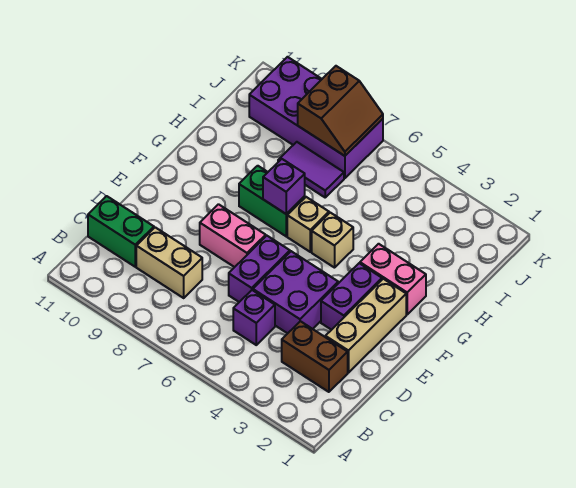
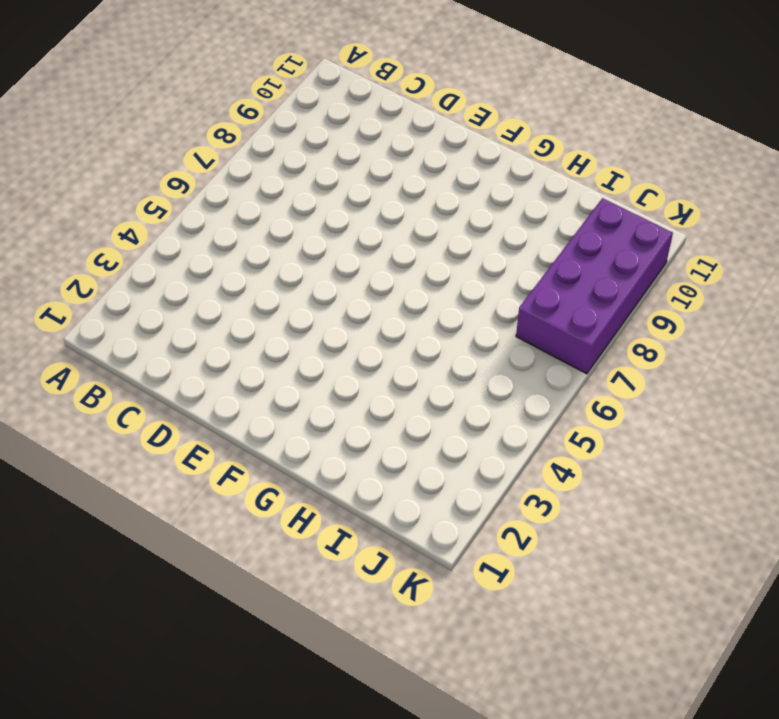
none -> brown 1x2 brick [282,321,348,392]
none -> purple 1x1 brick [233,290,275,345]
none -> tan 1x2 brick [136,227,202,298]

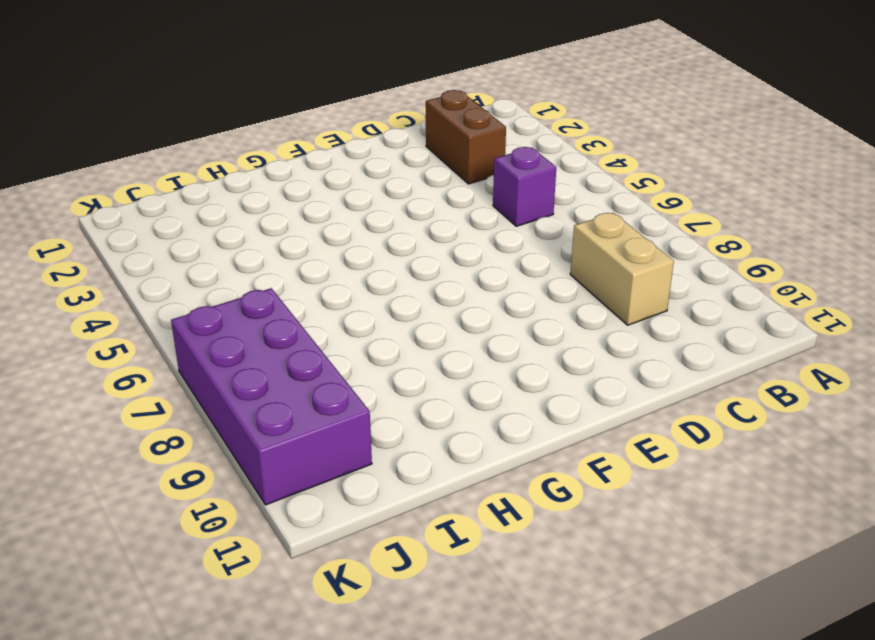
none -> green 1x2 brick [88,196,154,267]
none -> tan 1x3 brick [326,279,406,373]
none -> purple 2x2 brick [253,251,338,333]

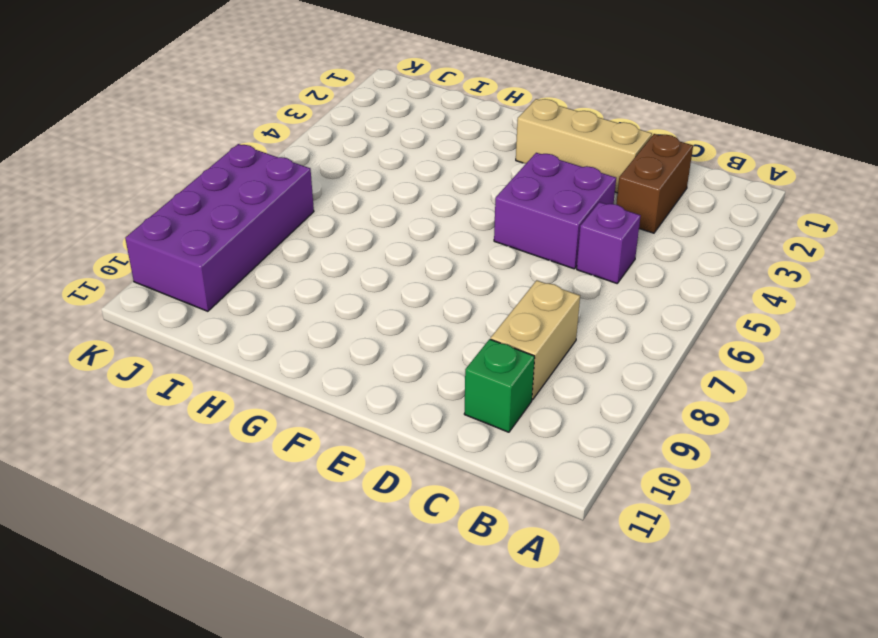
green 1x1 brick [464,339,535,432] -> green 1x2 brick [88,196,154,267]
none -> purple 1x2 brick [229,236,290,302]
none -> purple 1x2 brick [321,263,382,330]
none -> pink 1x2 brick [200,204,266,267]

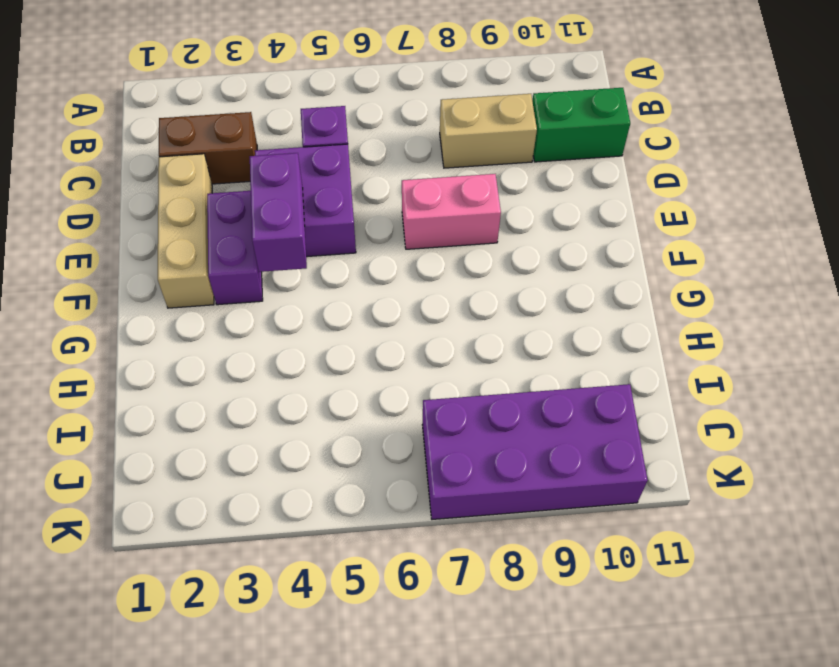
purple 1x2 brick [250,153,307,272] -> purple 1x2 brick moved to [229,236,290,302]
none -> pink 1x2 brick [360,244,426,314]
none -> tan 1x1 brick [312,213,353,268]
none -> tan 1x1 brick [287,197,329,252]

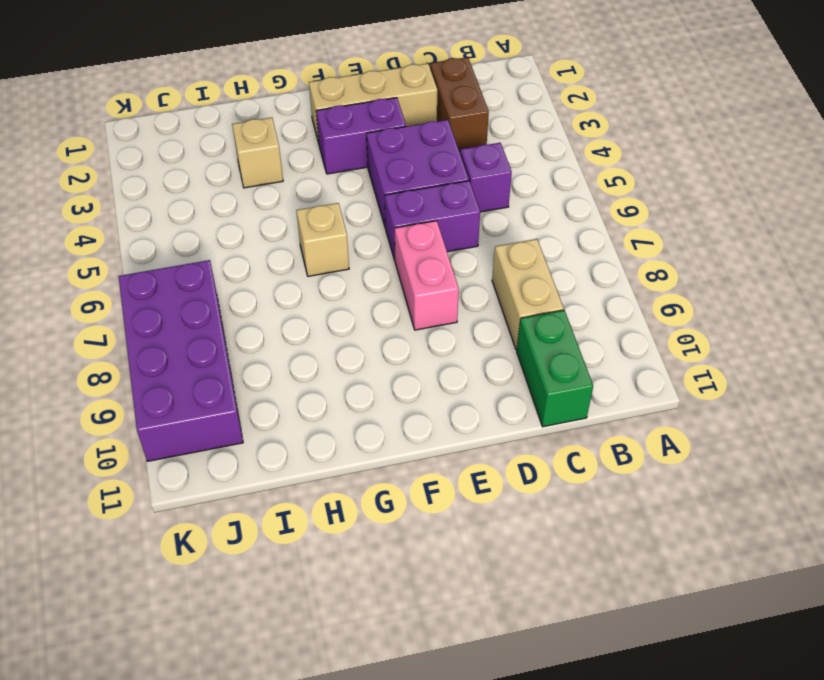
tan 1x1 brick [232,118,283,188] -> tan 1x1 brick moved to [312,213,353,268]
none -> pink 1x2 brick [360,244,426,314]
none -> green 1x2 brick [239,166,305,236]
none -> purple 1x2 tile [278,142,344,197]

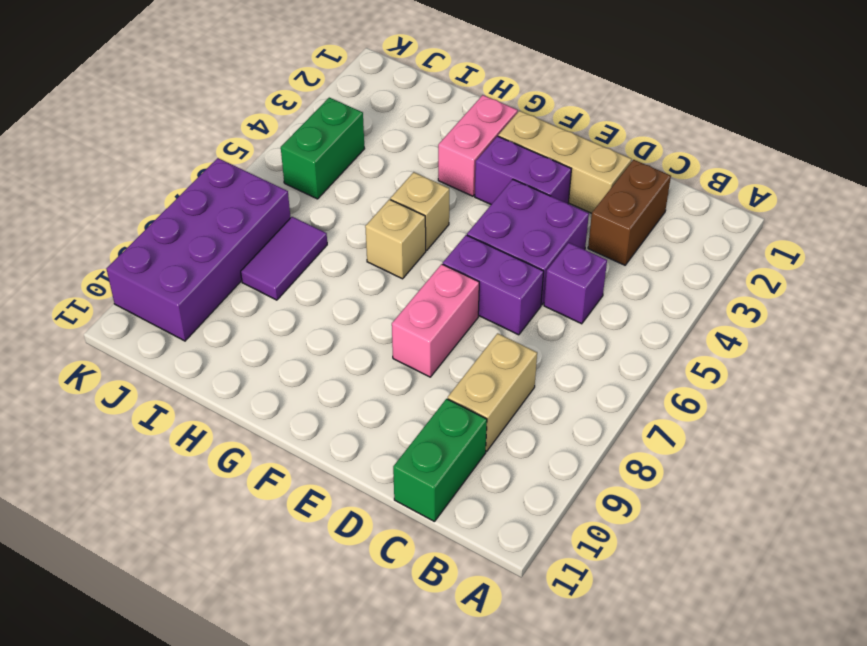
green 1x2 brick [281,98,365,199] -> green 1x2 brick moved to [239,166,305,236]
none -> purple 1x1 brick [263,159,305,214]
none -> brown 2x2 slope [298,66,383,156]

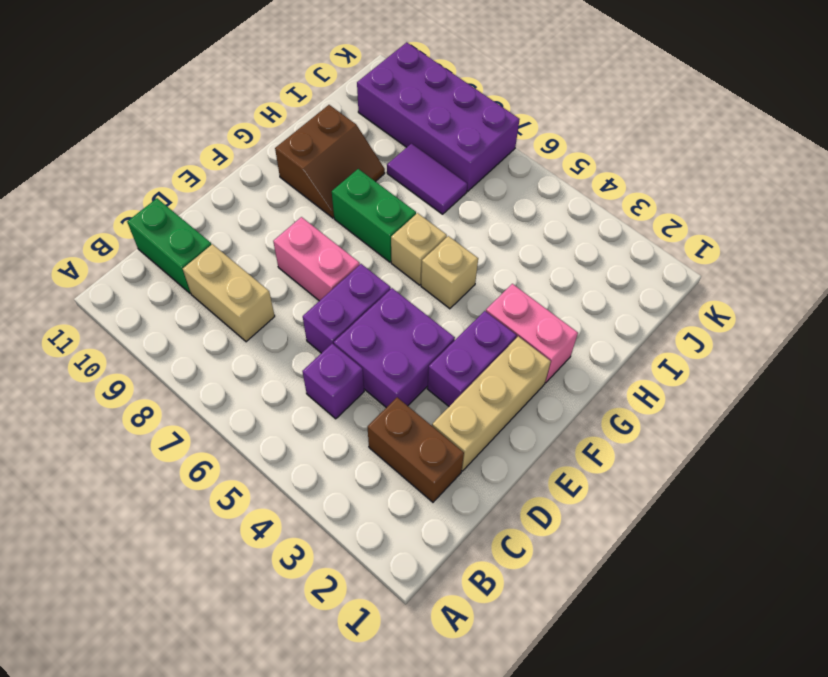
brown 2x2 slope [275,105,385,218] -> brown 2x2 slope moved to [298,66,383,156]
none -> purple 1x1 brick [263,159,305,214]

